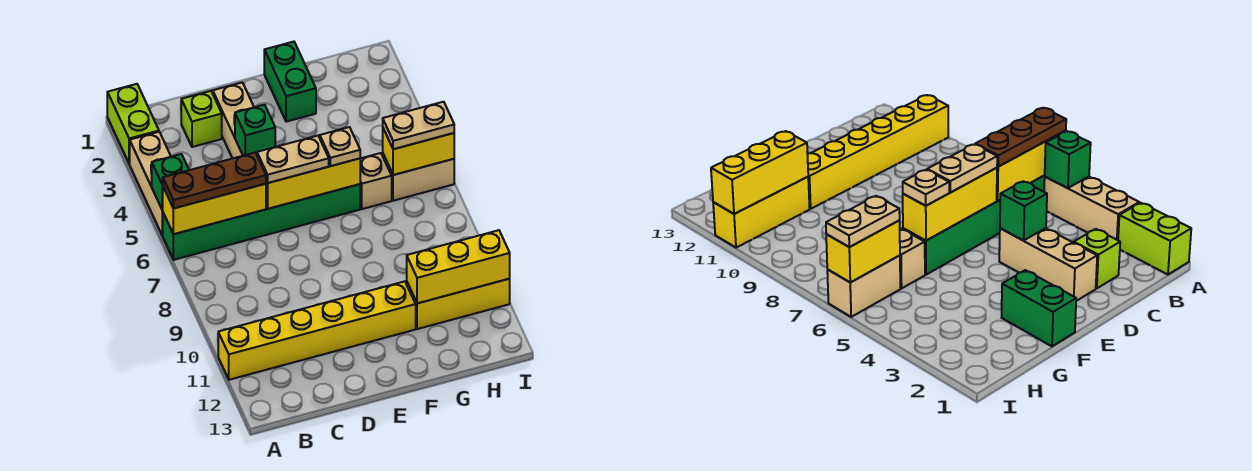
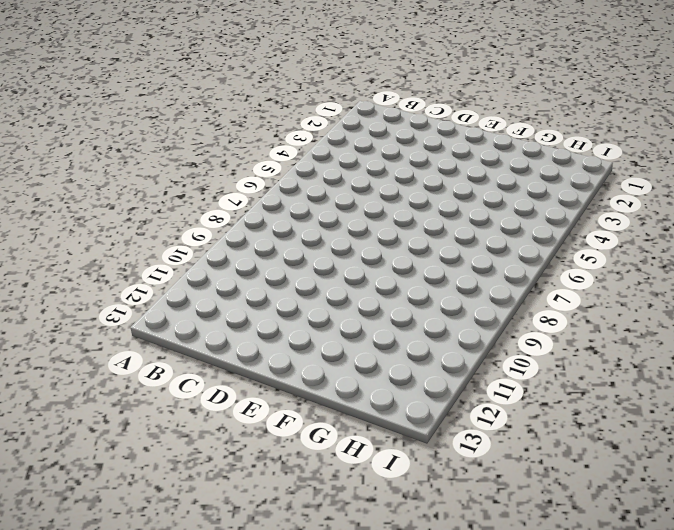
none -> lime 1x2 brick [107,84,159,164]
none -> tan 1x3 brick [130,132,171,236]
none -> green 1x6 brick [163,184,360,260]

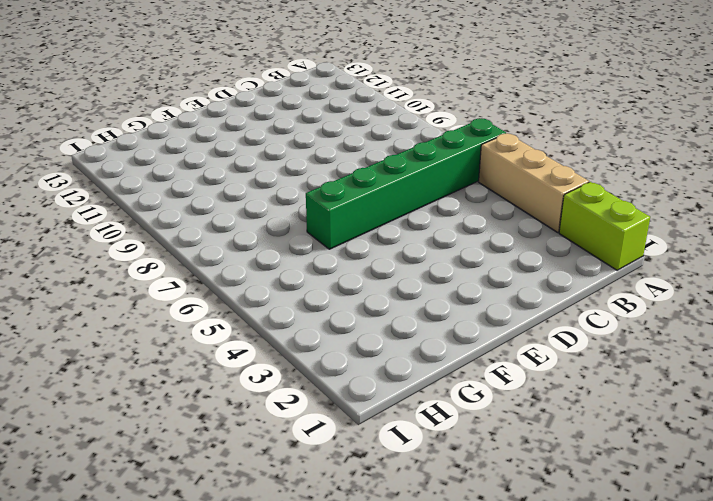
none -> yellow 1x6 brick [218,281,416,380]
none -> lime 1x1 brick [181,91,222,147]
none -> tan 1x3 brick [213,82,254,158]

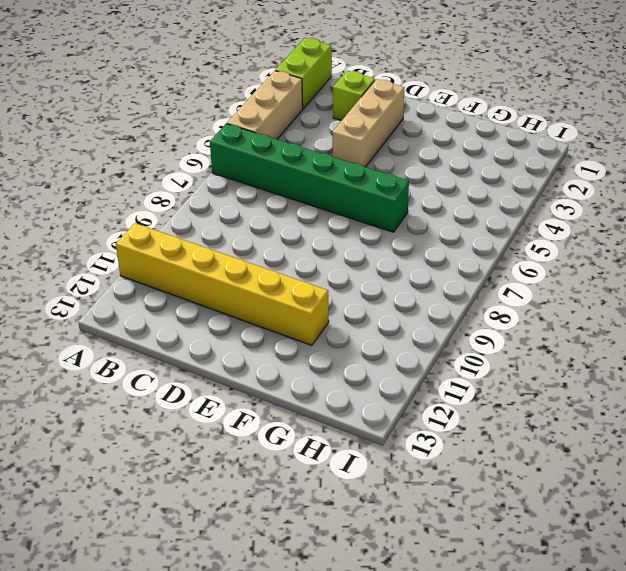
none -> green 1x2 brick [264,42,316,122]
none -> tan 1x1 brick [360,153,392,209]
none -> yellow 1x3 brick [407,279,510,329]

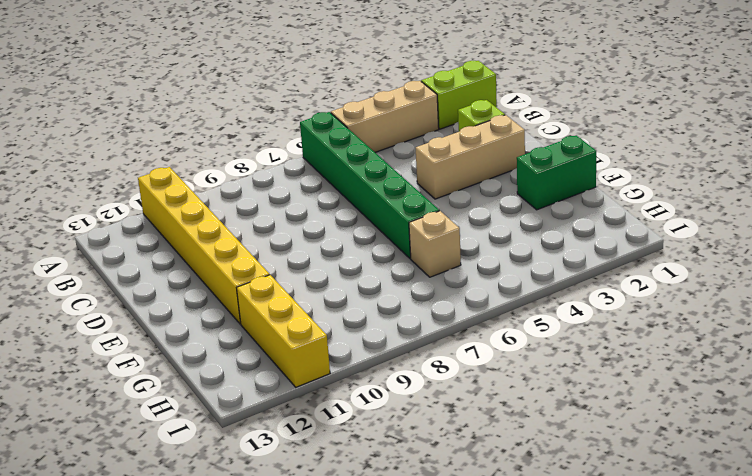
none -> tan 1x2 brick [383,154,454,201]
none -> green 1x1 brick [152,154,189,210]
none -> yellow 1x3 brick [162,184,266,234]

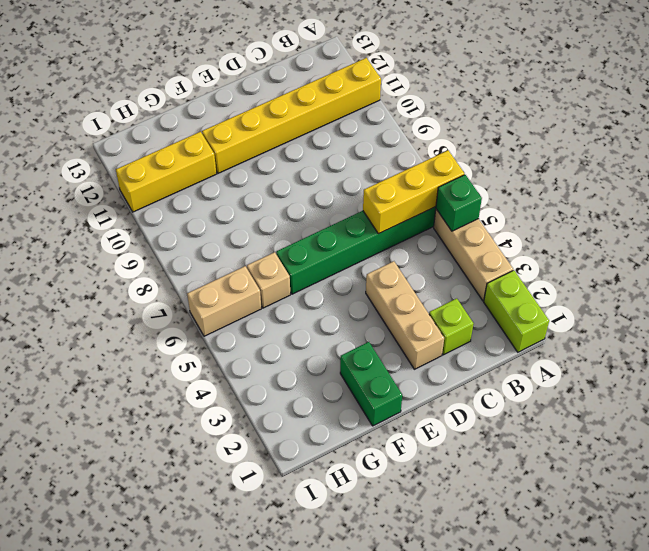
none -> green 1x1 brick [235,105,275,156]
none -> yellow 1x3 brick [266,158,360,209]
none -> yellow 1x3 brick [407,230,510,303]

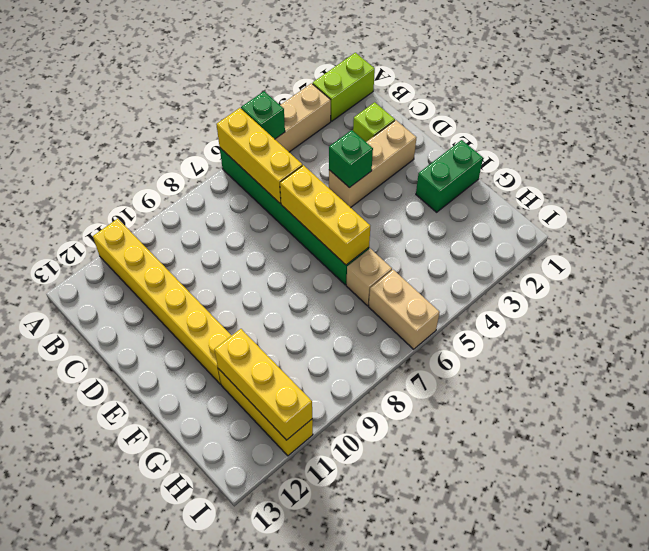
none -> yellow 1x2 brick [383,129,454,175]
none -> brown 1x3 plate [163,153,266,208]
none -> tan 1x2 plate [257,136,329,183]

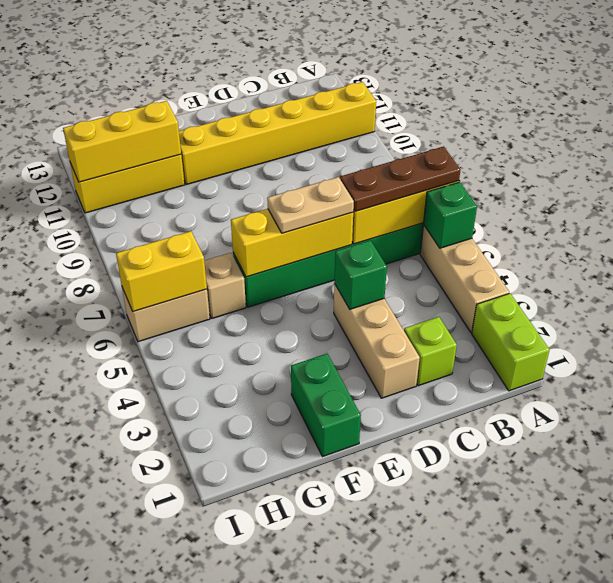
none -> tan 1x1 plate [320,127,360,166]
none -> tan 1x2 plate [383,102,454,149]

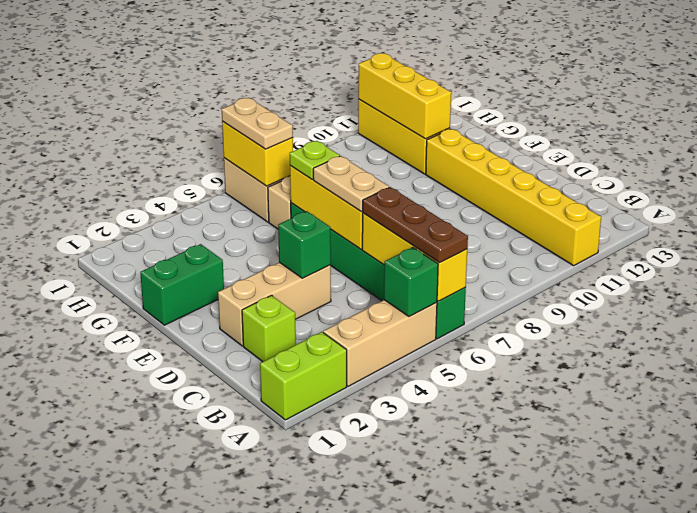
lime 1x1 plate [290,141,340,180] -> tan 1x1 plate [320,127,360,166]

